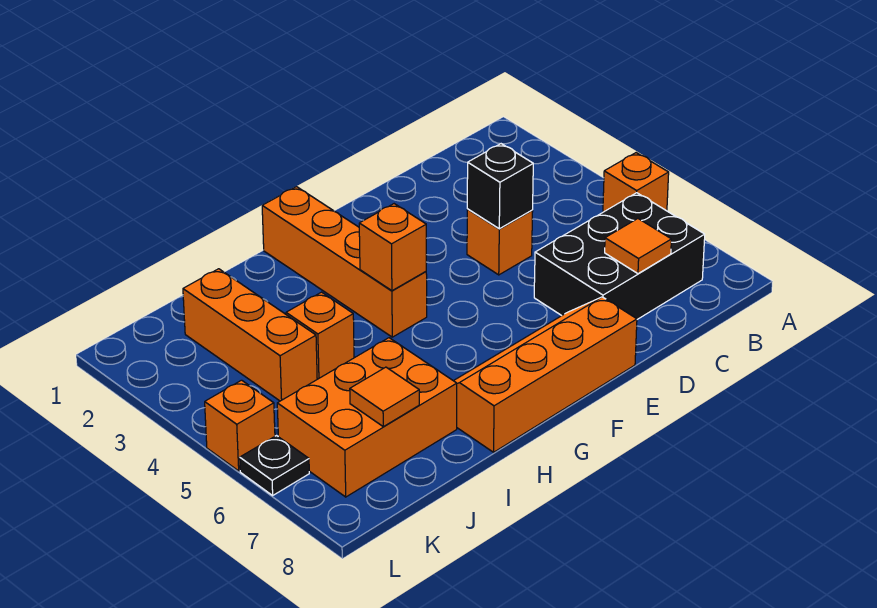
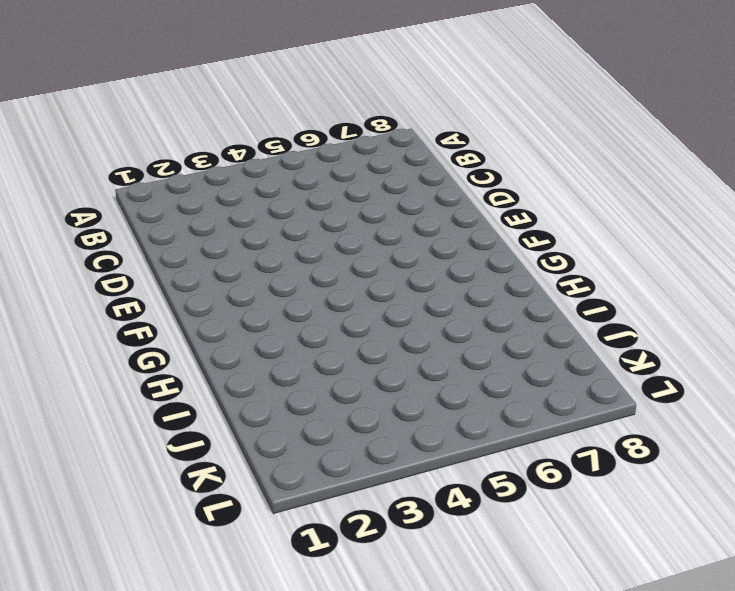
none -> orange 1x1 brick [603,153,669,212]
none -> black 2x3 brick [534,193,705,319]
none -> orange 1x1 brick [467,209,533,275]

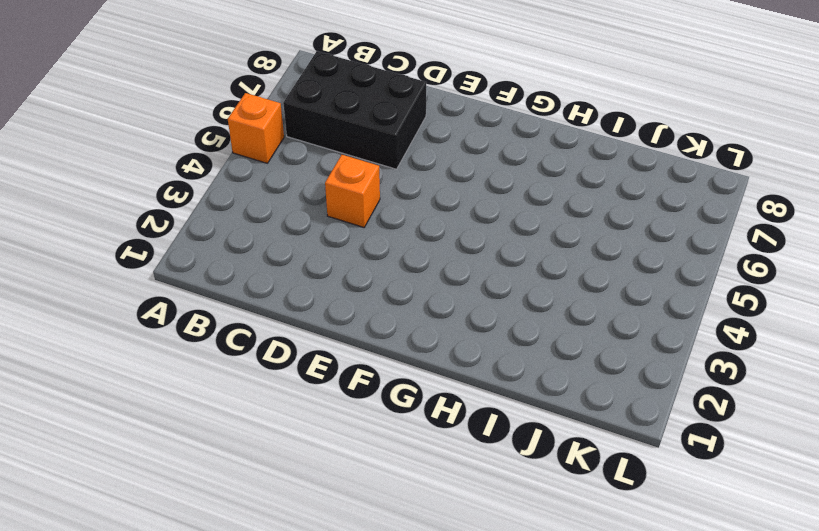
none -> orange 2x4 slope [454,297,637,452]
none -> orange 1x4 brick [262,187,427,337]
none -> orange 1x1 brick [286,292,354,379]

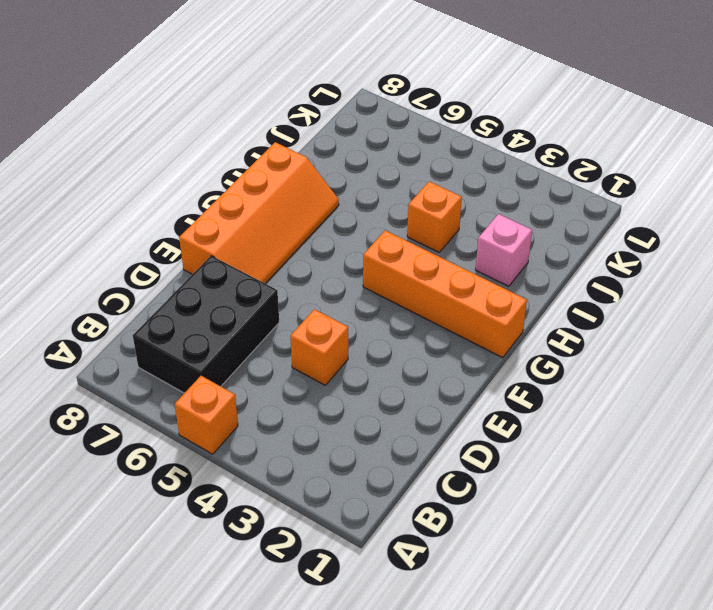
pink 1x1 brick [476,214,532,286] -> none
none -> orange 2x3 brick [277,338,457,497]
none -> orange 1x3 brick [183,269,317,401]
none -> orange 1x1 brick [205,380,275,471]

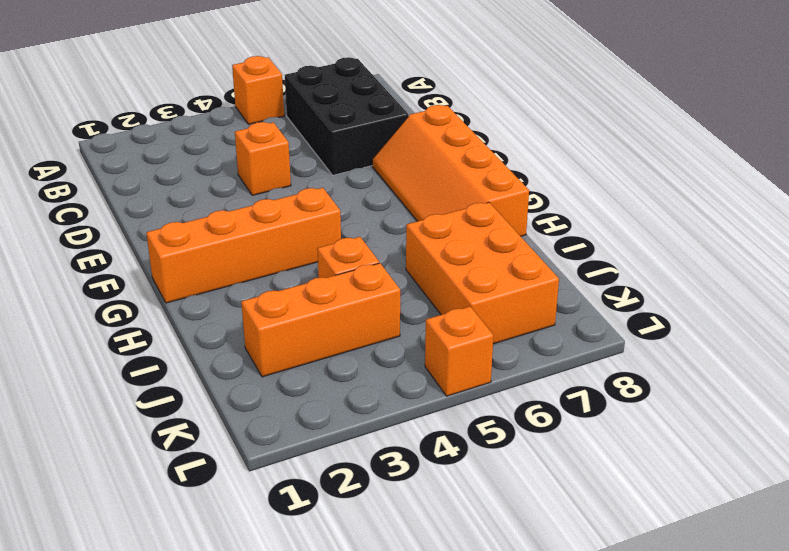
none -> black 1x1 plate [240,436,309,495]
none -> orange 1x1 tile [605,219,671,274]
none -> black 1x1 brick [467,144,533,229]

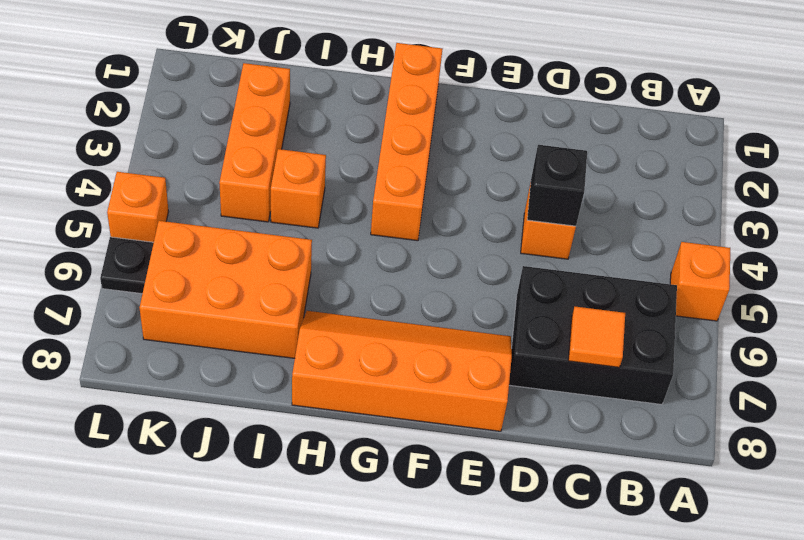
none -> orange 1x1 brick [359,204,426,291]
none -> orange 1x1 tile [350,367,419,427]

